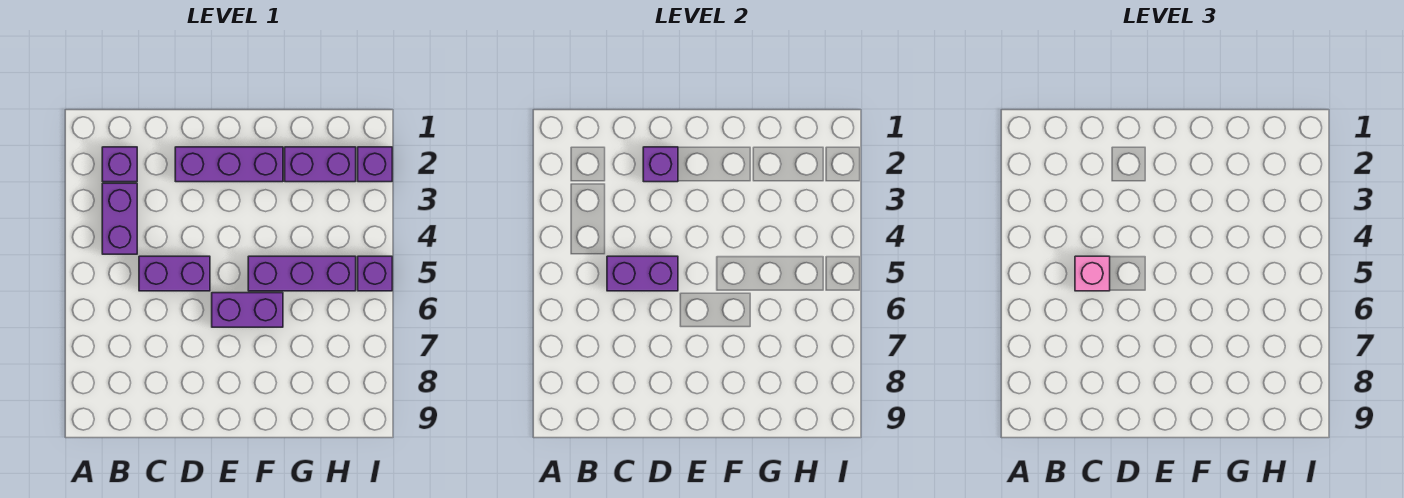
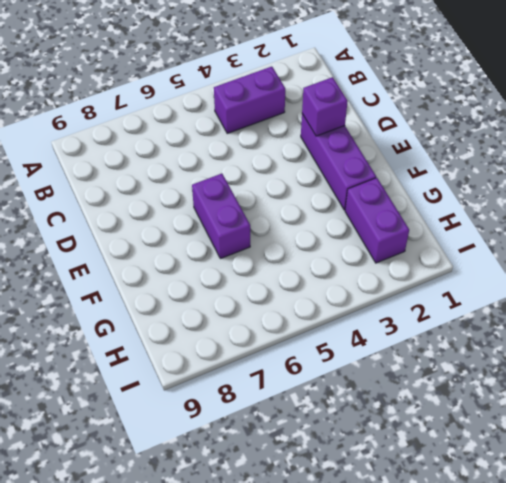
none -> purple 1x1 brick [102,147,137,182]
none -> purple 1x2 brick [139,256,210,291]
none -> purple 1x3 brick [248,256,356,291]

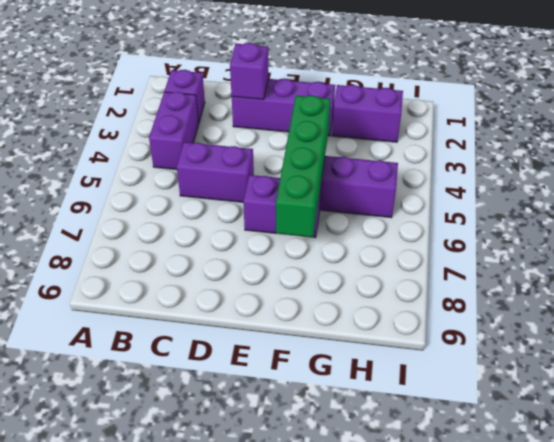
green 1x4 brick [276,95,330,237] -> none
none -> purple 1x1 brick [358,147,392,182]
none -> purple 1x1 brick [358,256,392,291]
none -> purple 1x2 brick [607,256,678,291]

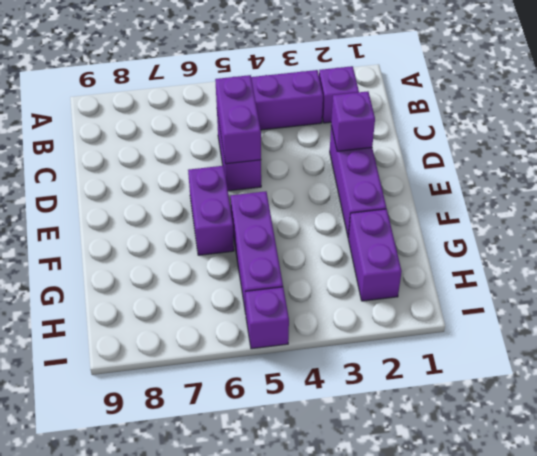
none -> purple 1x1 brick [358,147,392,182]
none -> pink 1x1 brick [1075,256,1110,291]

